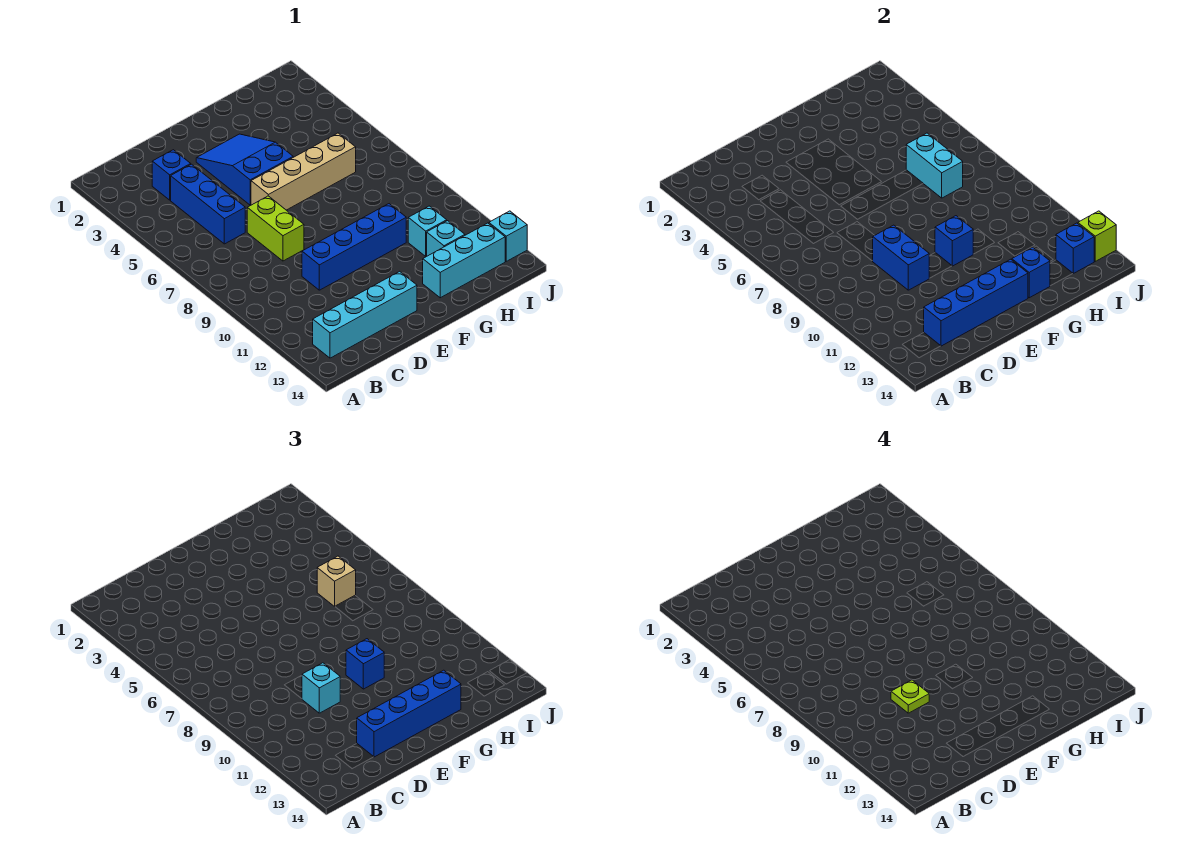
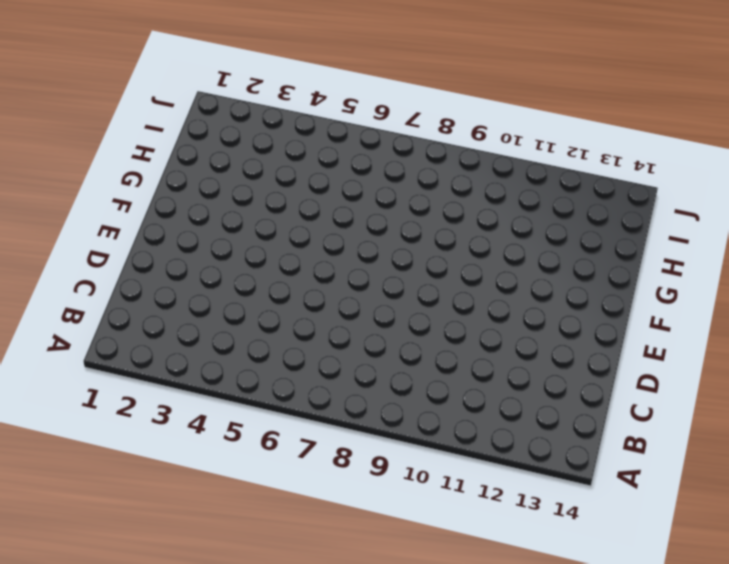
none -> cyan 1x4 brick [313,271,417,358]
none -> blue 1x1 brick [152,150,191,200]
none -> blue 1x3 brick [171,164,245,244]

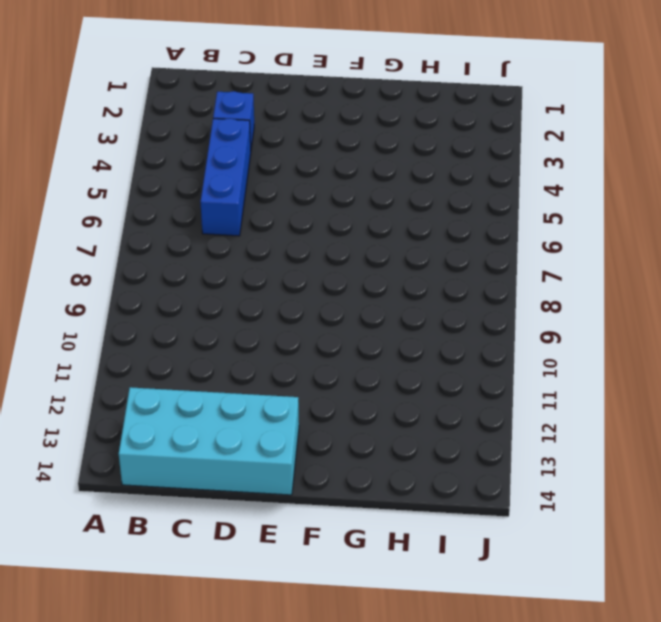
cyan 2x4 brick [119,387,299,495] -> cyan 1x4 brick [313,271,417,358]
none -> lime 1x2 brick [247,196,304,261]
none -> blue 1x4 brick [302,204,406,290]
none -> blue 2x3 slope [196,134,293,205]

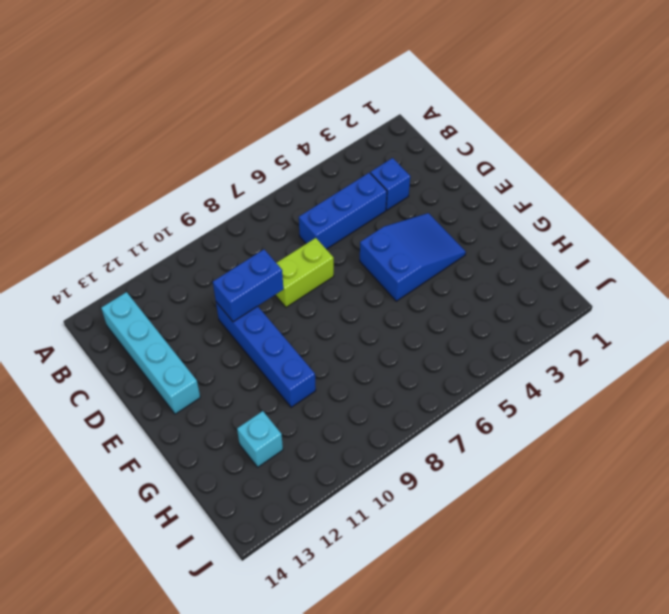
none -> tan 1x4 brick [251,133,356,210]
none -> cyan 1x3 brick [423,223,505,298]
none -> cyan 1x1 brick [408,206,447,256]

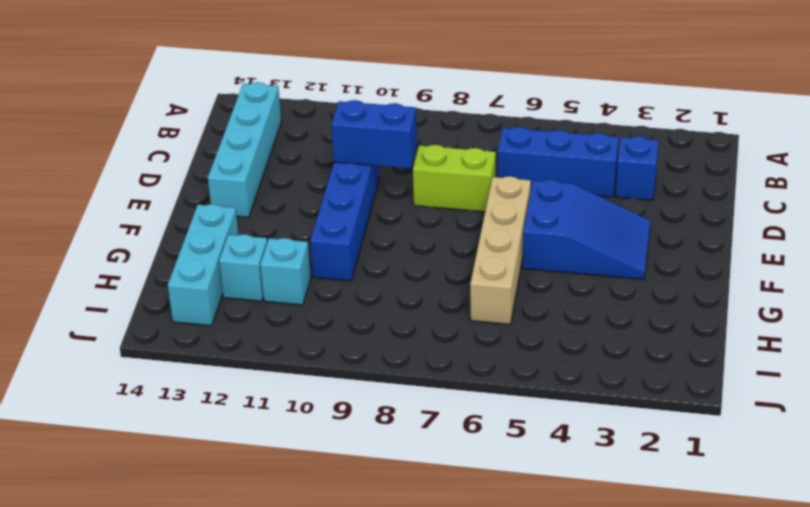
none -> cyan 1x1 brick [489,211,527,261]
none -> blue 1x4 brick [924,259,1028,346]
none -> blue 1x1 brick [935,216,973,266]

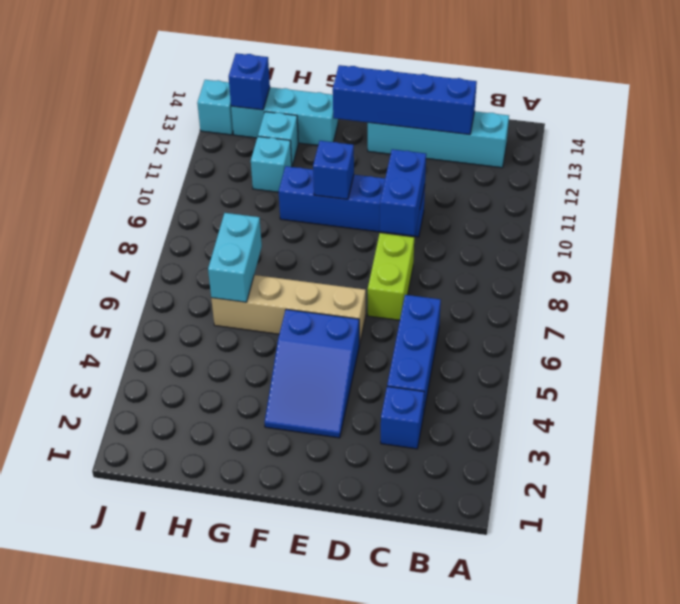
none -> blue 1x1 brick [1012,247,1050,298]
none -> lime 1x1 brick [1078,211,1116,261]
none -> cyan 1x1 brick [302,663,340,713]

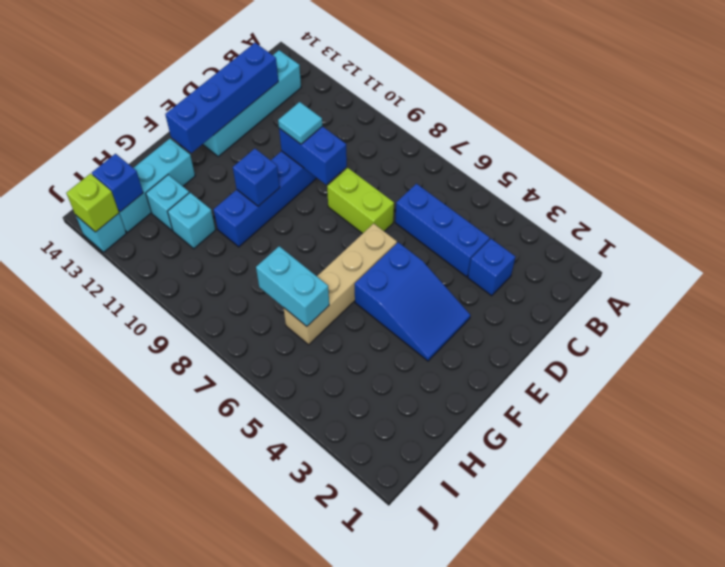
cyan 1x1 tile [278,102,322,144] -> cyan 1x1 brick [302,663,340,713]
none -> blue 1x1 brick [1012,247,1050,298]
none -> blue 1x4 brick [357,670,461,757]
none -> blue 1x1 brick [346,639,384,689]

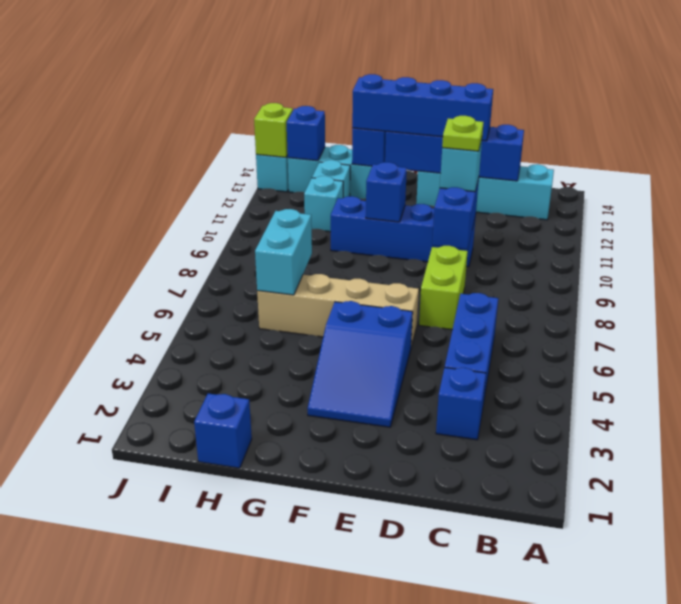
blue 1x1 brick [194,393,252,468] -> blue 1x1 brick moved to [346,639,384,689]
none -> tan 1x1 brick [317,556,356,606]

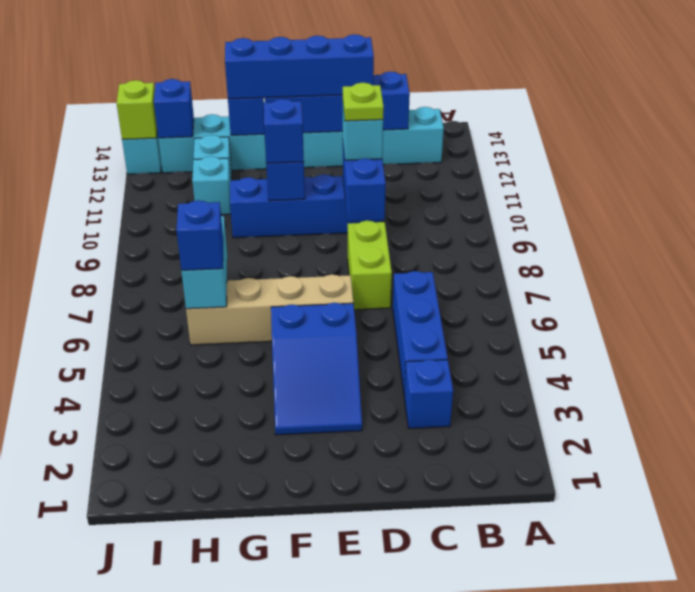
blue 1x1 brick [176,200,223,270] -> tan 1x1 brick [317,556,356,606]

